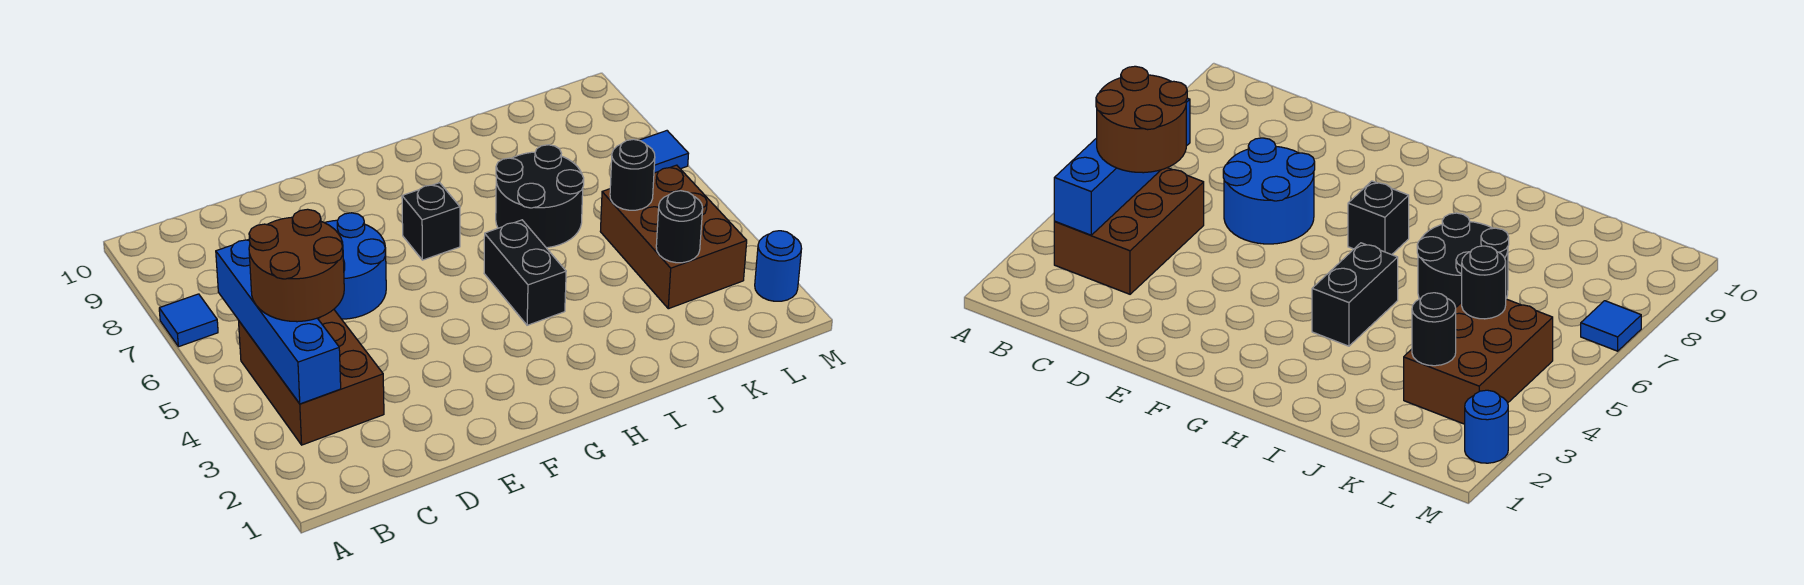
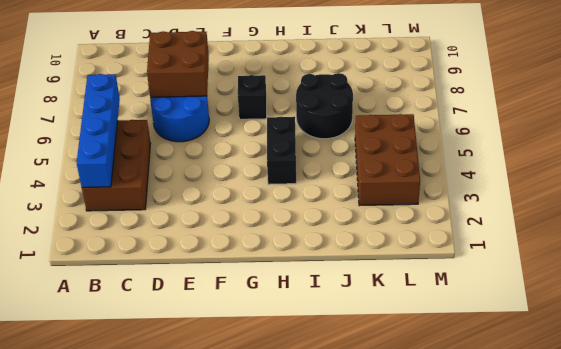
brown 2x2 brick [147,31,209,97] -> none
none -> blue 1x1 tile [159,294,218,347]
none -> blue 1x1 round brick [755,231,802,301]
none -> blue 1x1 tile [639,131,689,173]

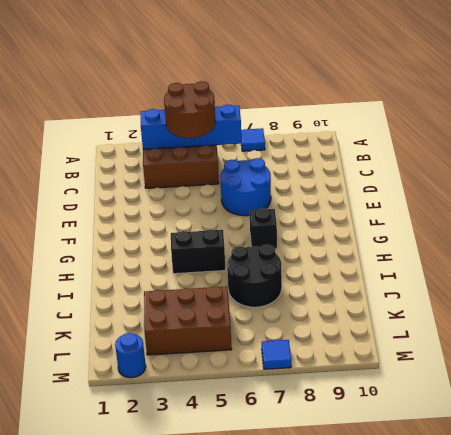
none -> black 1x1 round brick [656,191,703,263]
none -> black 1x1 round brick [610,139,655,210]

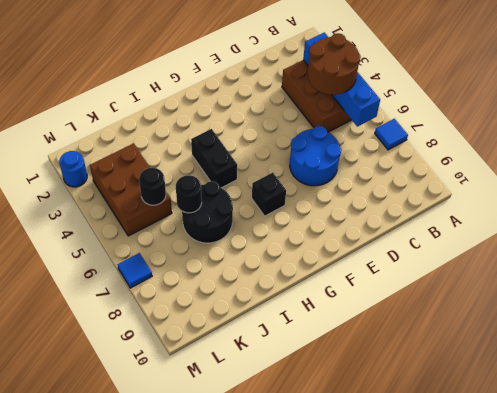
black 1x1 round brick [176,175,202,213] -> black 1x1 round brick moved to [656,191,703,263]

